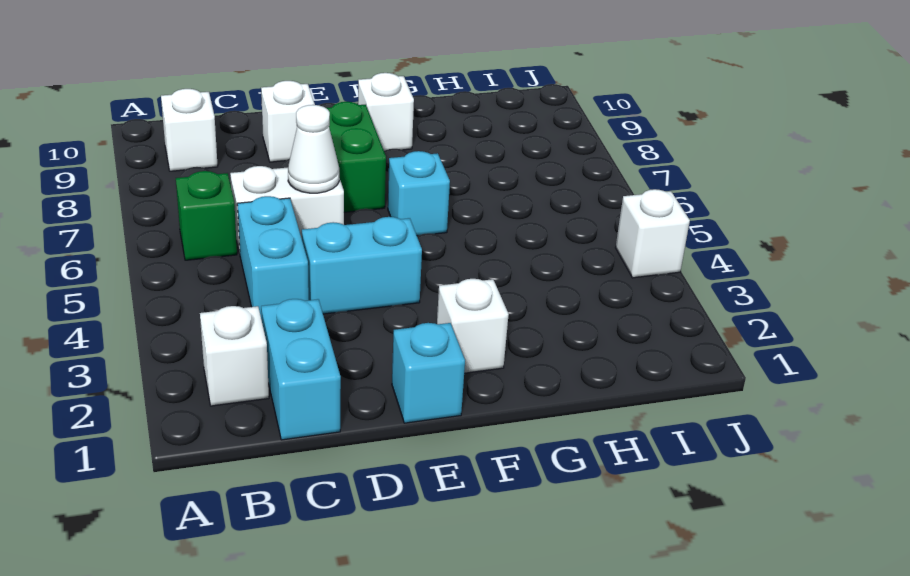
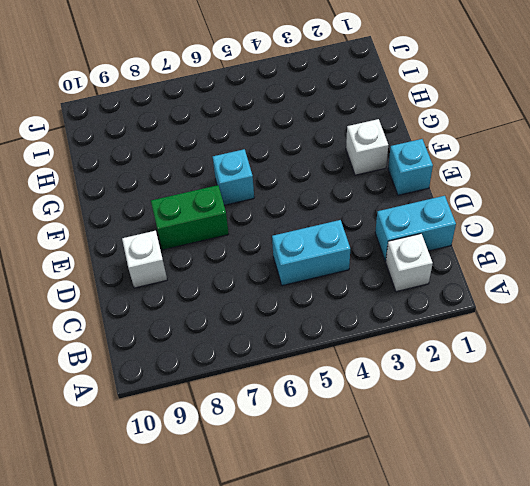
none -> green 1x1 brick [176,171,237,260]
none -> white 1x1 brick [161,89,218,171]
none -> white 1x2 brick [230,166,344,253]

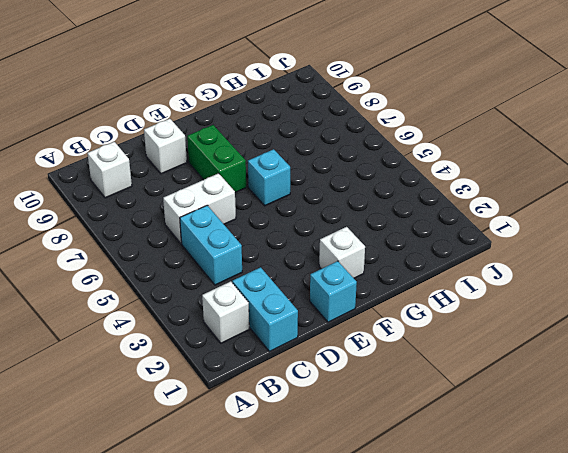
none -> green 1x1 brick [176,171,237,260]
none -> cyan 1x2 brick [302,217,422,314]
none -> white 1x1 brick [358,73,414,151]

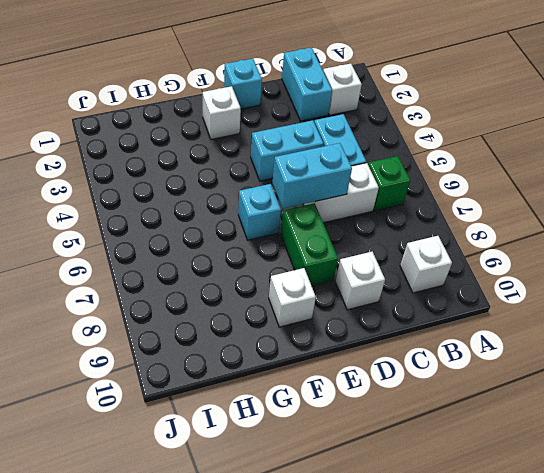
cyan 1x2 brick [272,143,352,209] -> white 1x1 cone [288,105,339,193]
none -> white 1x1 brick [616,189,690,278]

